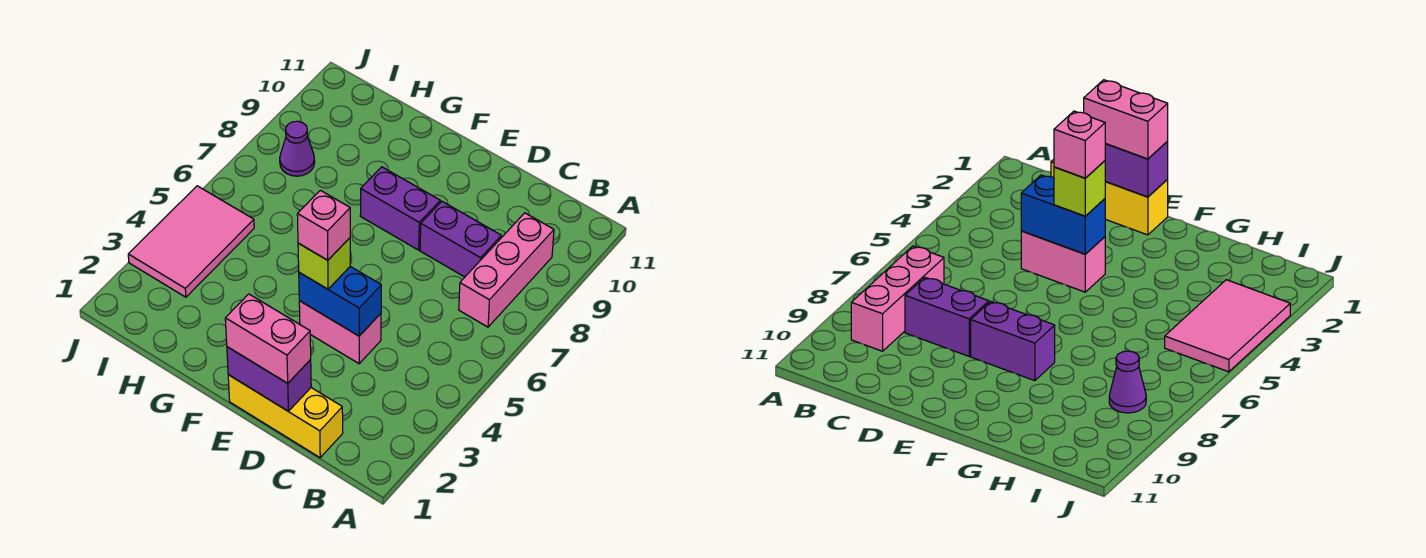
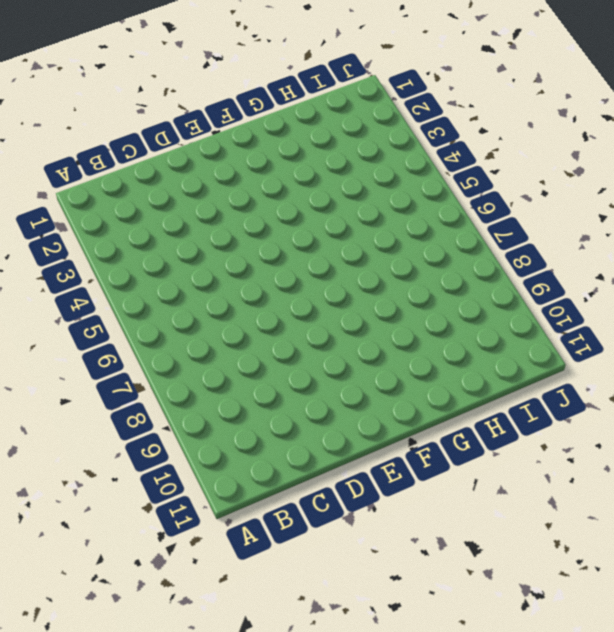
none -> pink 1x3 brick [459,213,554,327]
none -> yellow 1x3 brick [228,375,343,458]
none -> purple 1x2 brick [420,202,501,277]

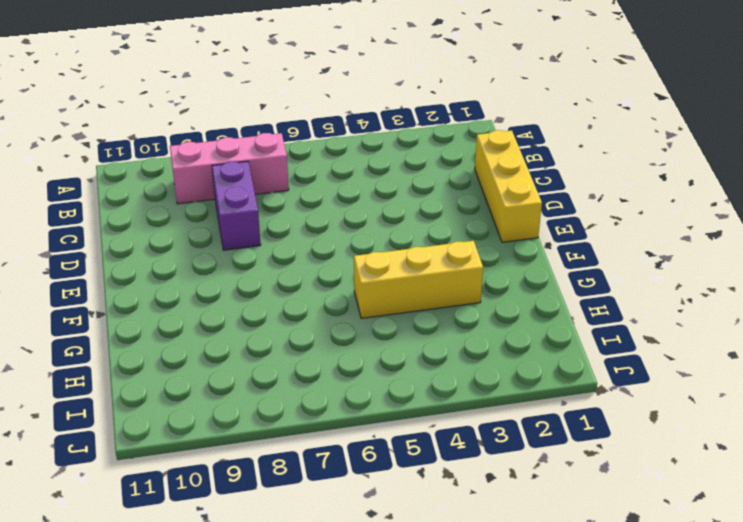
yellow 1x3 brick [354,241,483,318] -> none
none -> pink 1x2 brick [299,301,381,364]
none -> purple 1x2 brick [360,167,440,250]
none -> pink 2x3 tile [128,186,254,297]

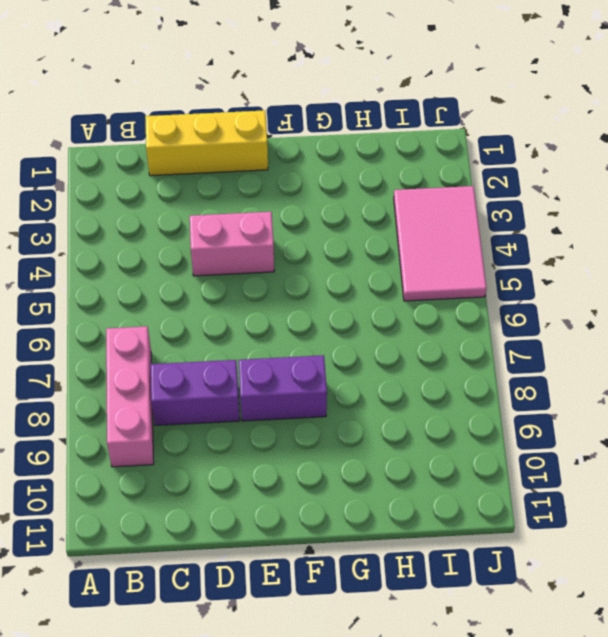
none -> purple 1x1 cone [280,121,315,176]
none -> purple 1x2 brick [227,347,311,411]
none -> blue 1x2 brick [299,267,381,336]

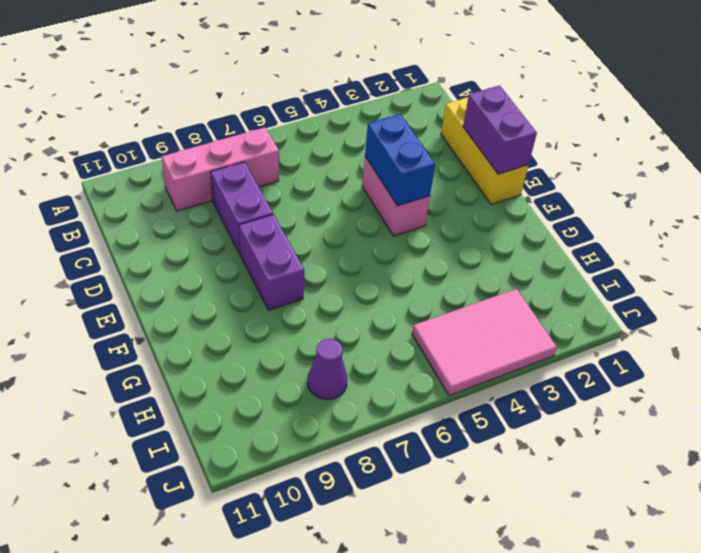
none -> pink 1x2 brick [225,294,311,383]
none -> lime 1x1 brick [298,238,350,289]
none -> pink 1x1 brick [297,190,350,260]

